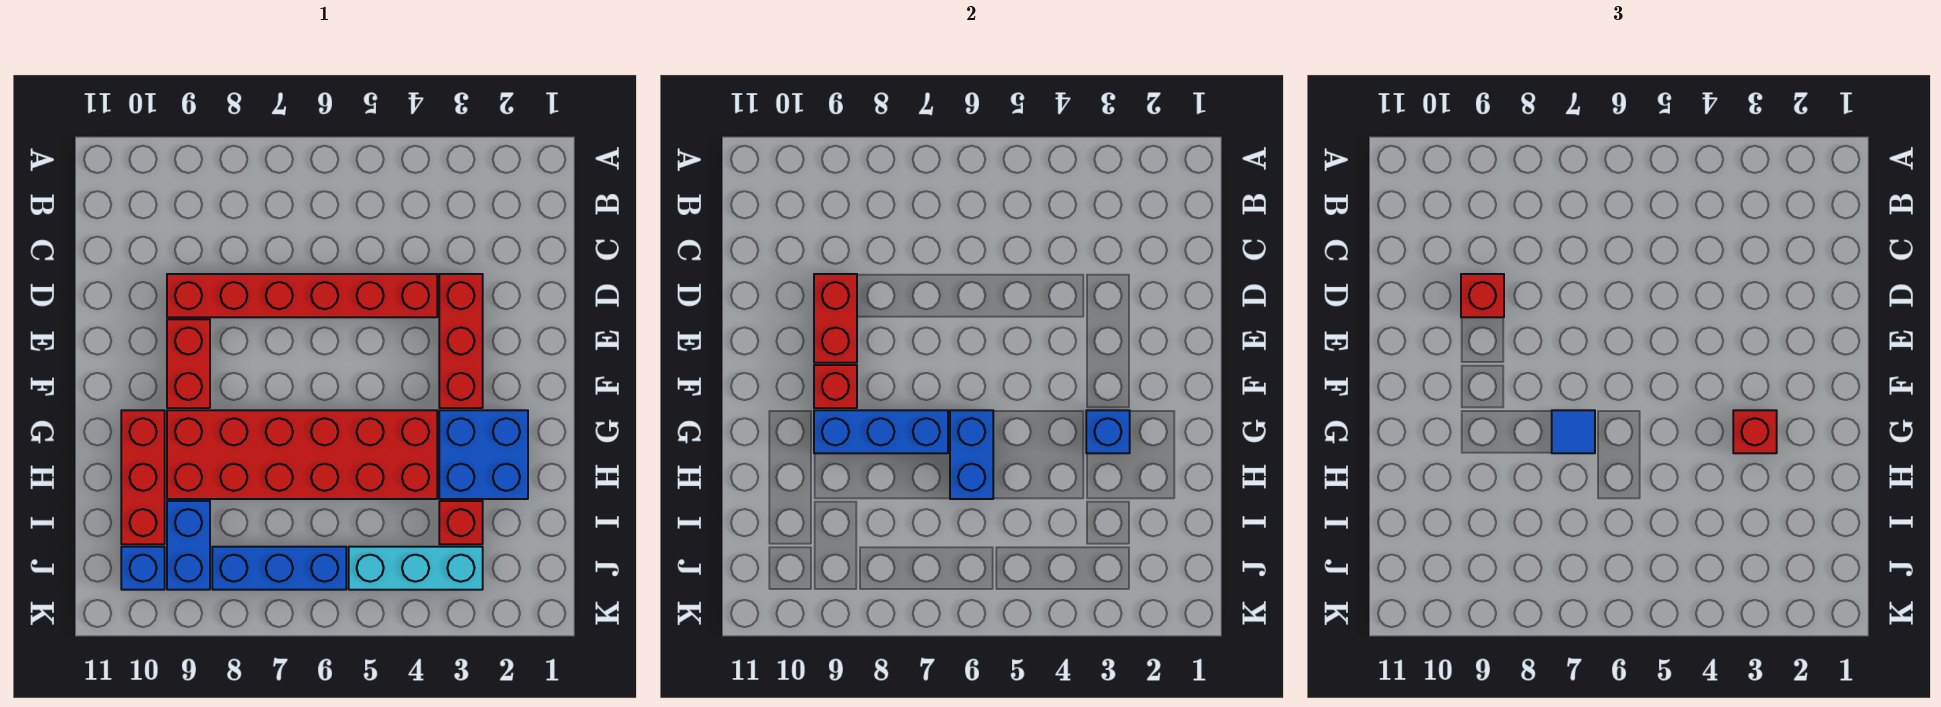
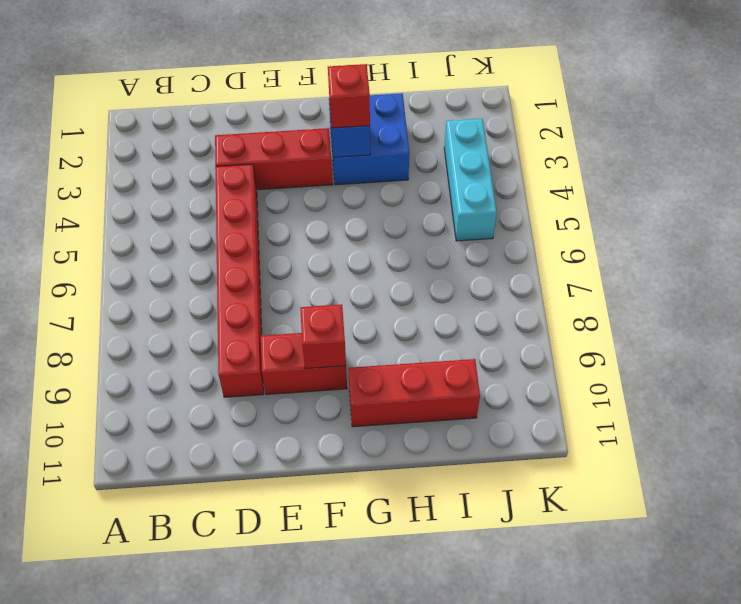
none -> red 2x6 brick [167,410,437,499]
none -> red 1x1 brick [439,501,483,544]
none -> blue 1x2 brick [167,501,210,590]

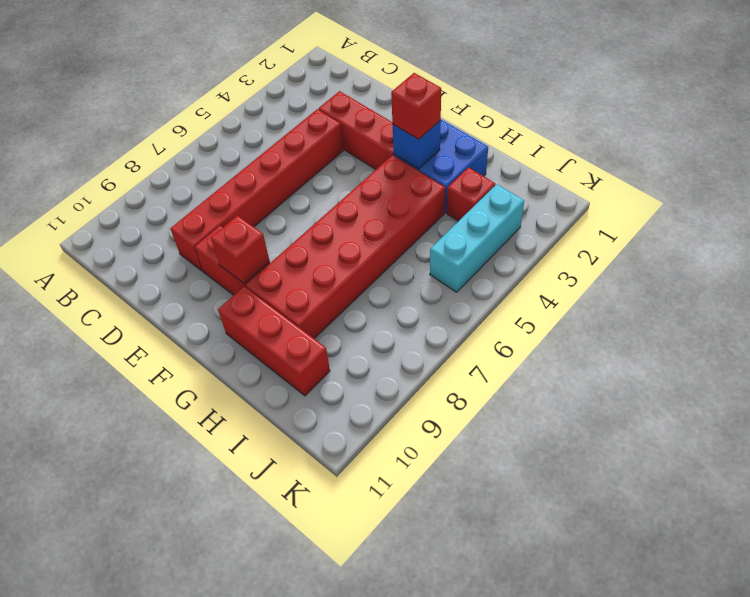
none -> blue 1x2 brick [167,501,210,590]
none -> blue 1x3 brick [212,547,346,590]
none -> blue 1x1 brick [121,547,165,590]

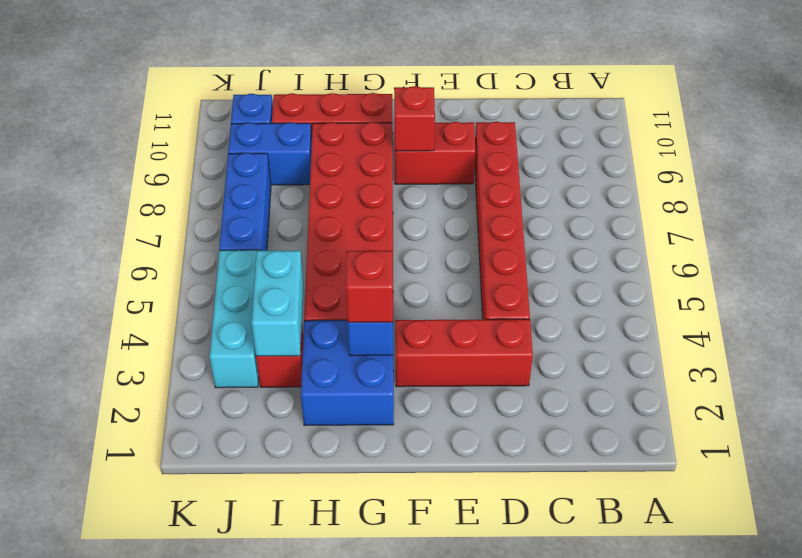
cyan 1x2 brick [251,251,303,356] -> none
none -> red 1x2 brick [814,274,857,363]
none -> blue 1x2 brick [950,410,993,499]
none -> blue 1x3 brick [814,410,948,453]

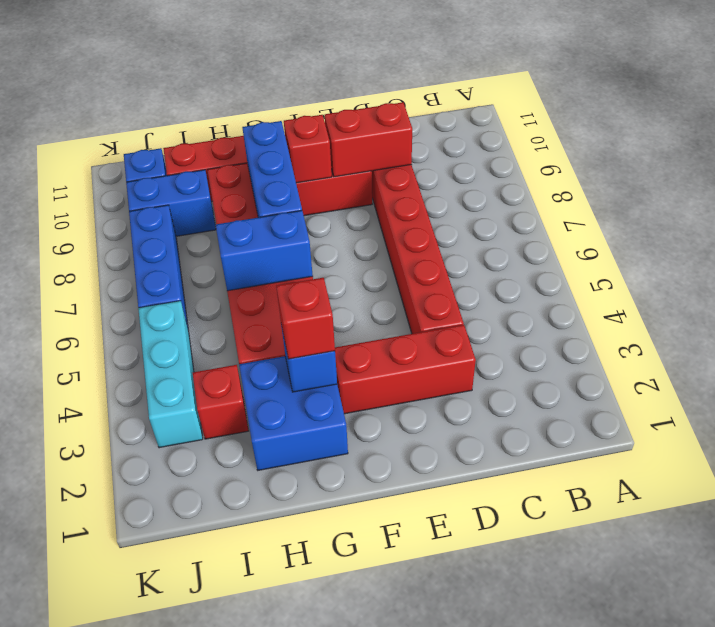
none -> red 1x1 brick [1461,274,1504,317]
none -> blue 1x1 tile [1552,410,1595,453]

